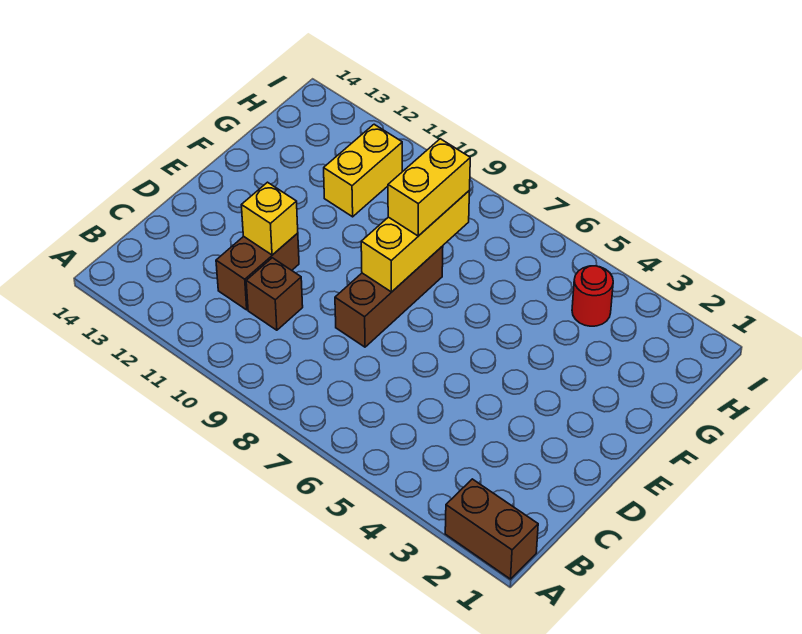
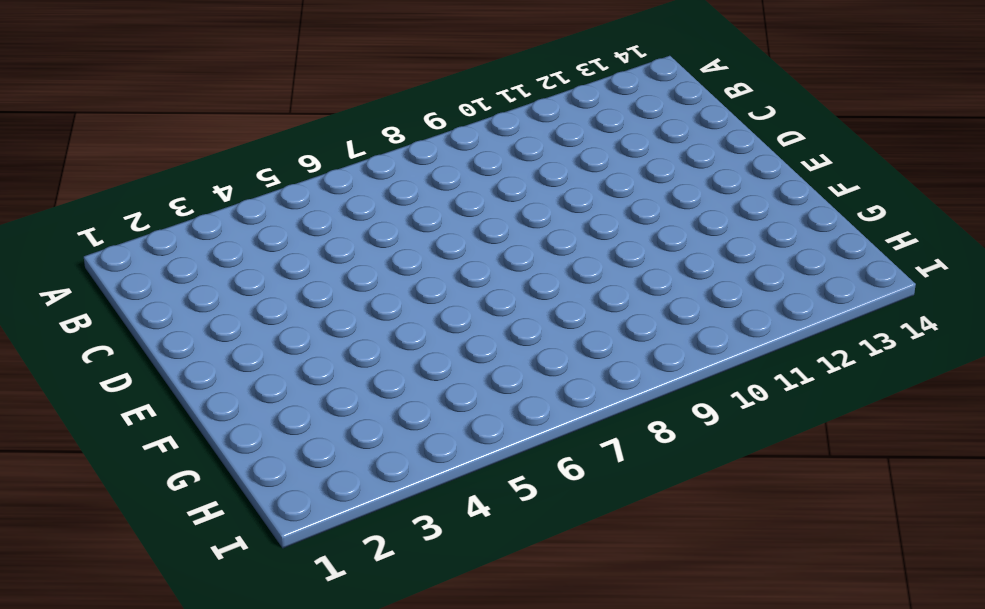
none -> brown 1x2 brick [445,479,538,579]
none -> brown 1x1 brick [246,258,303,330]

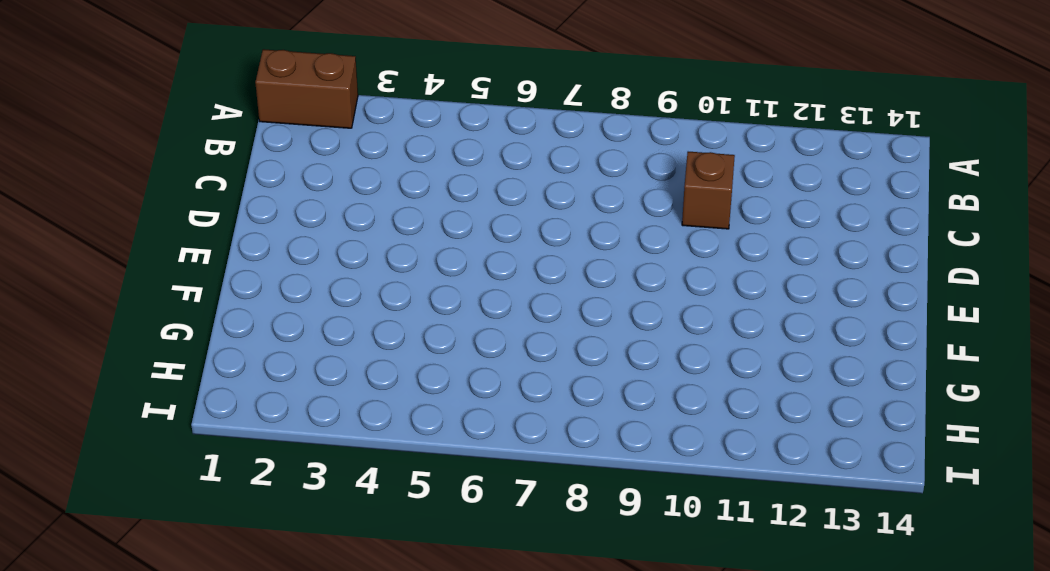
none -> brown 1x2 brick [216,233,299,310]
none -> brown 1x3 brick [335,246,443,347]

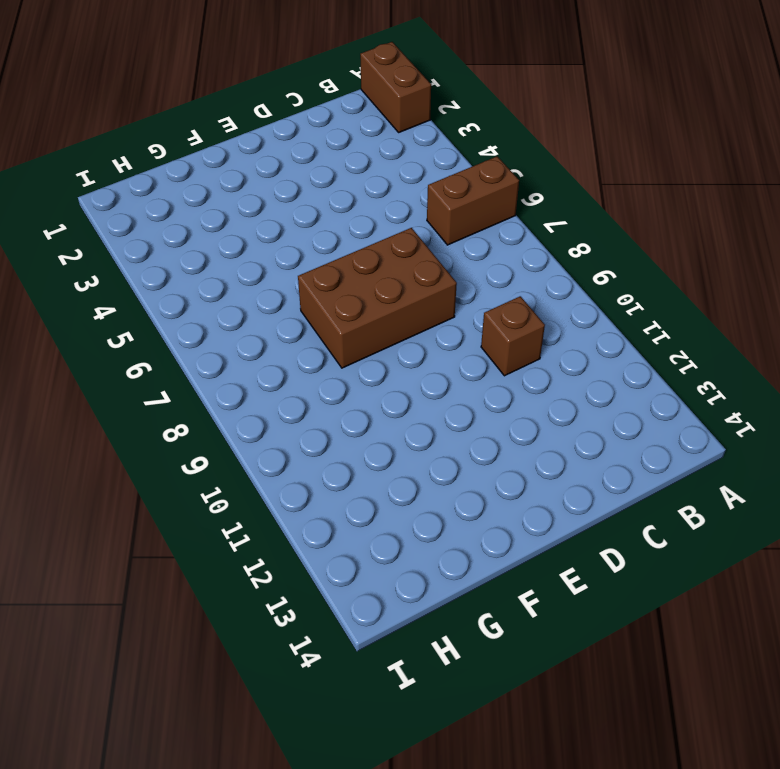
brown 1x2 brick [427,156,519,245] -> brown 1x2 brick moved to [216,233,299,310]
brown 2x3 brick [298,228,457,368] -> brown 1x3 brick [335,246,443,347]
none -> yellow 1x2 brick [324,124,402,217]
none -> red 1x1 round brick [572,266,613,326]

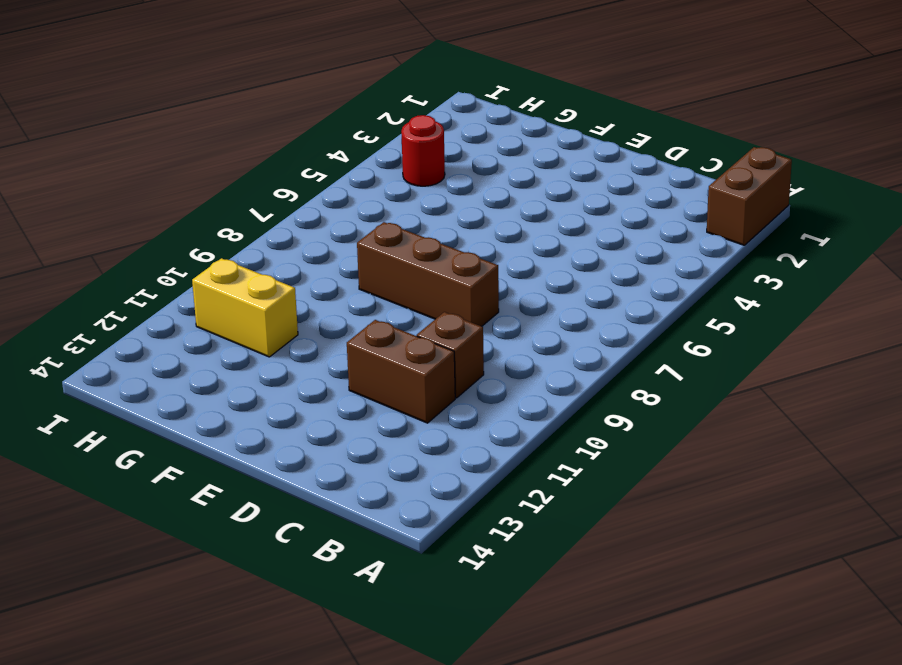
none -> yellow 1x1 brick [241,182,298,255]
none -> yellow 1x3 brick [361,191,469,292]

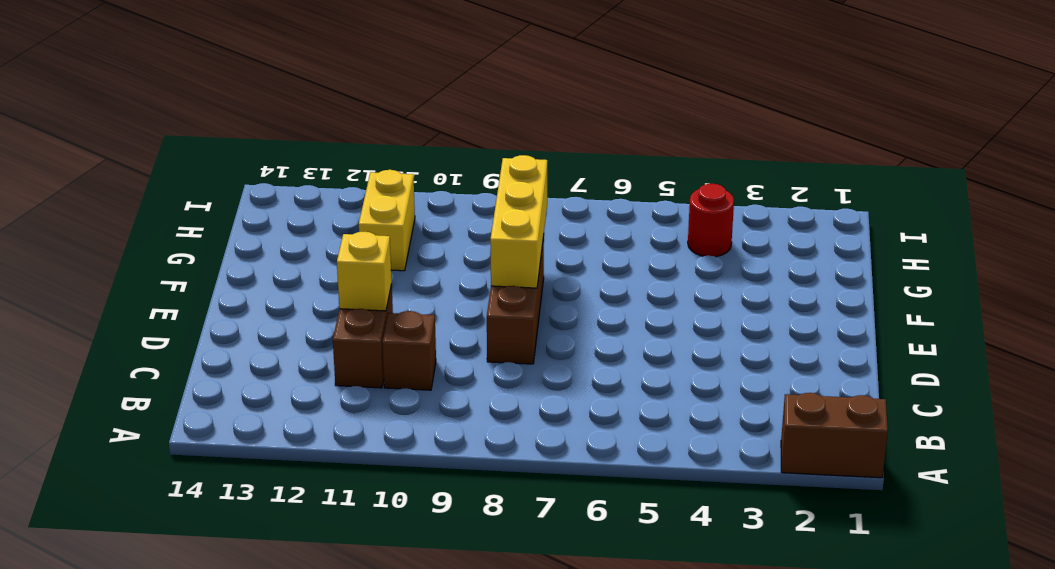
none -> yellow 1x2 brick [388,139,470,236]

